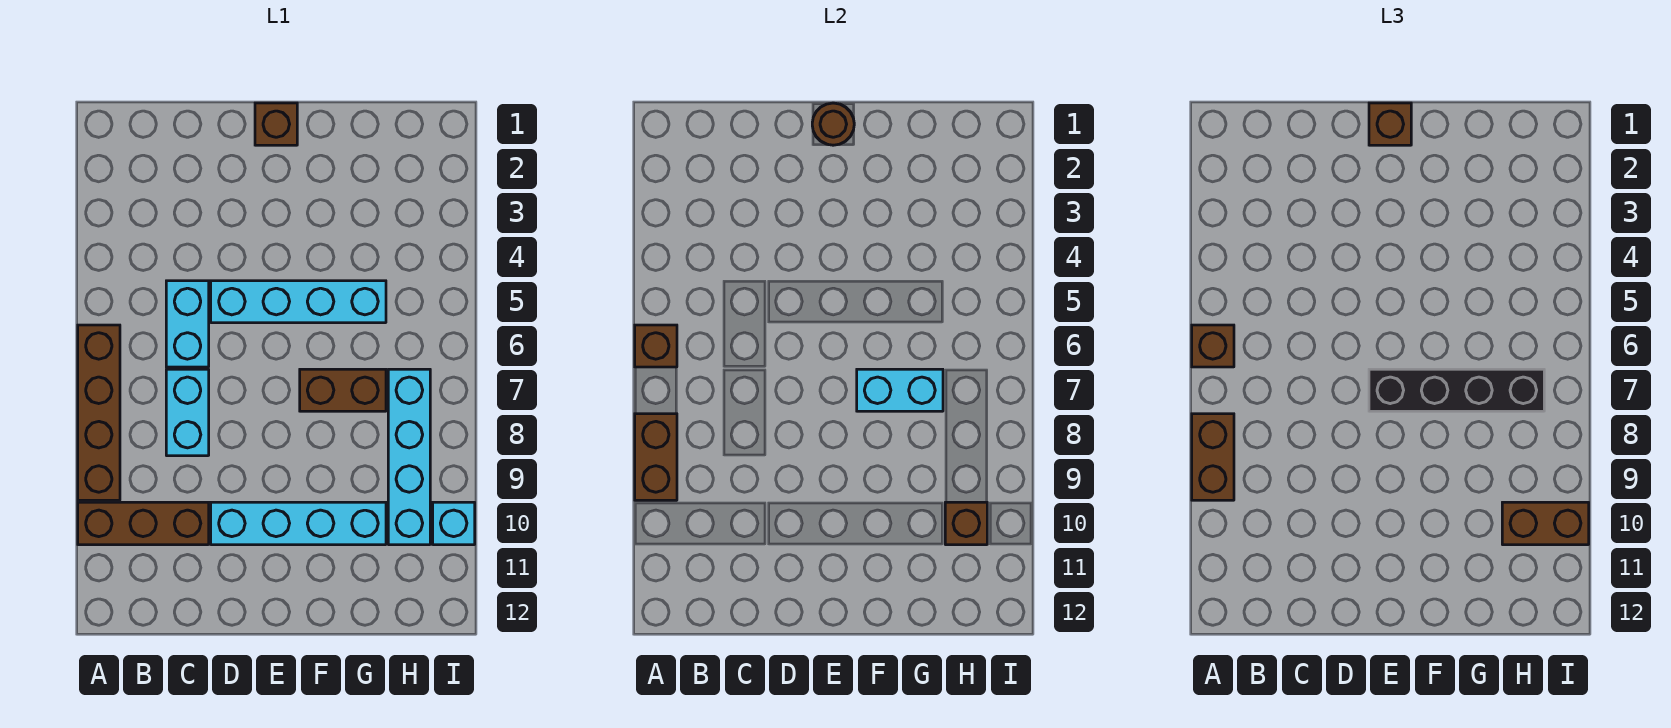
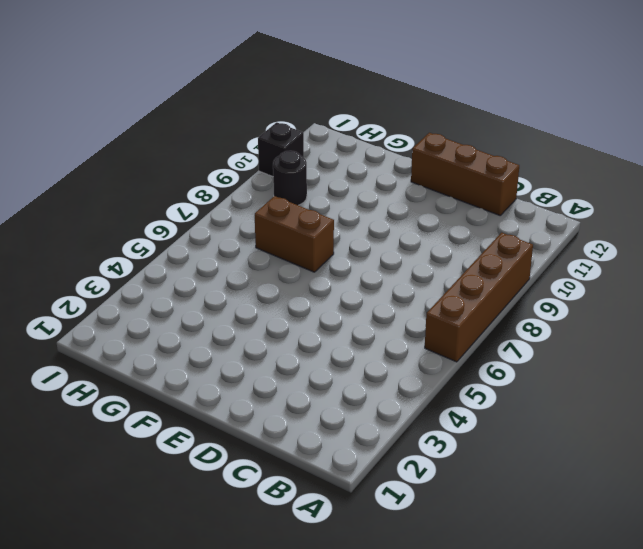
brown 1x3 brick [411,133,519,215] -> brown 1x3 brick moved to [78,502,209,545]
black 1x1 round brick [273,151,307,205] -> cyan 1x4 brick [388,369,430,545]
black 1x1 brick [258,122,304,177] -> cyan 1x1 brick [433,502,475,545]
none -> cyan 1x2 brick [166,281,209,367]
none -> cyan 1x2 brick [166,369,209,456]
none -> cyan 1x4 brick [211,281,386,323]

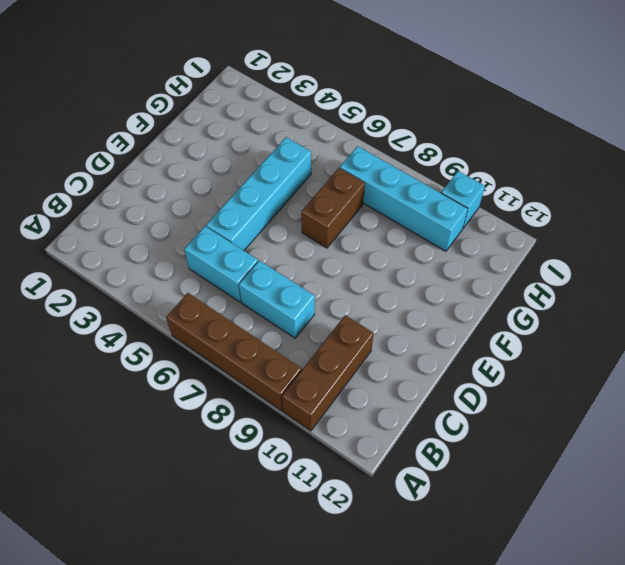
none -> cyan 1x4 brick [211,502,386,545]
none -> brown 1x1 brick [255,103,297,145]
none -> brown 1x1 brick [635,325,677,367]

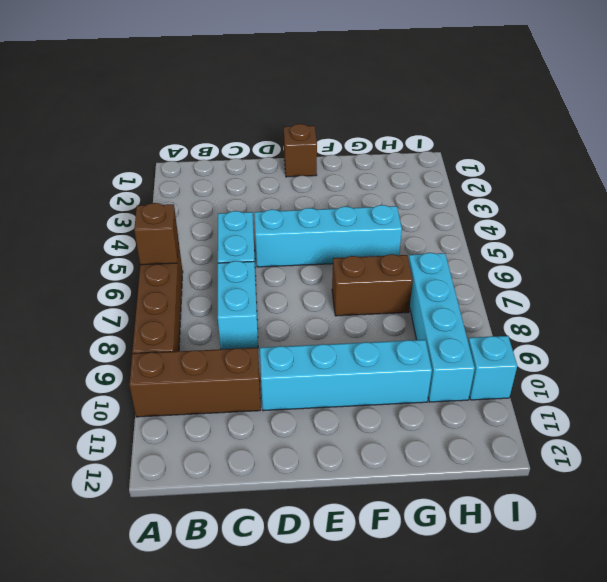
none -> brown 1x2 brick [635,414,677,500]
none -> brown 1x1 round brick [812,103,854,145]
none -> cyan 1x2 brick [857,369,943,411]

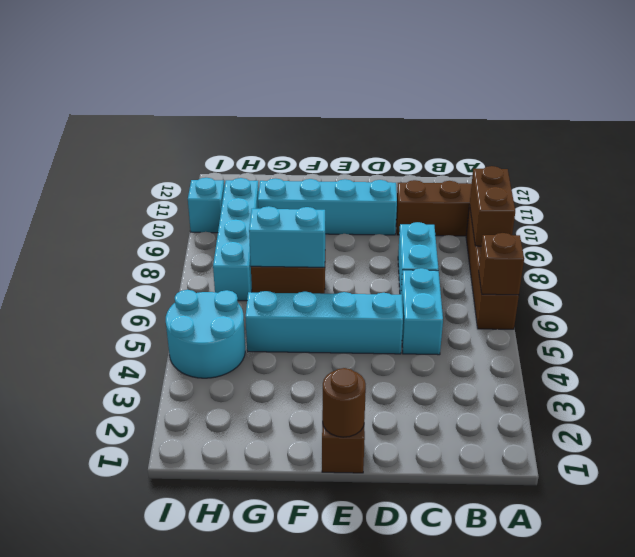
cyan 2x2 round brick [166,290,245,378] -> none
none -> brown 1x1 brick [945,502,987,545]
none -> brown 1x1 brick [1192,325,1234,367]
none -> brown 1x2 brick [1192,414,1234,500]

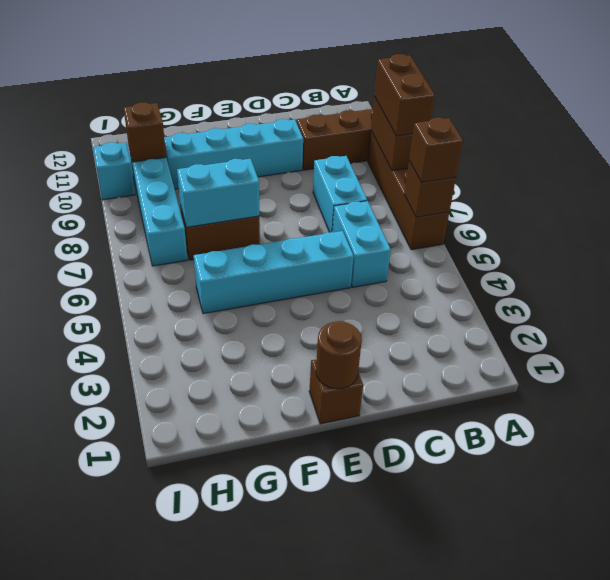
none -> brown 1x1 brick [1369,103,1411,145]
none -> black 1x4 brick [1369,369,1544,411]
none -> brown 1x2 brick [1502,502,1589,545]

